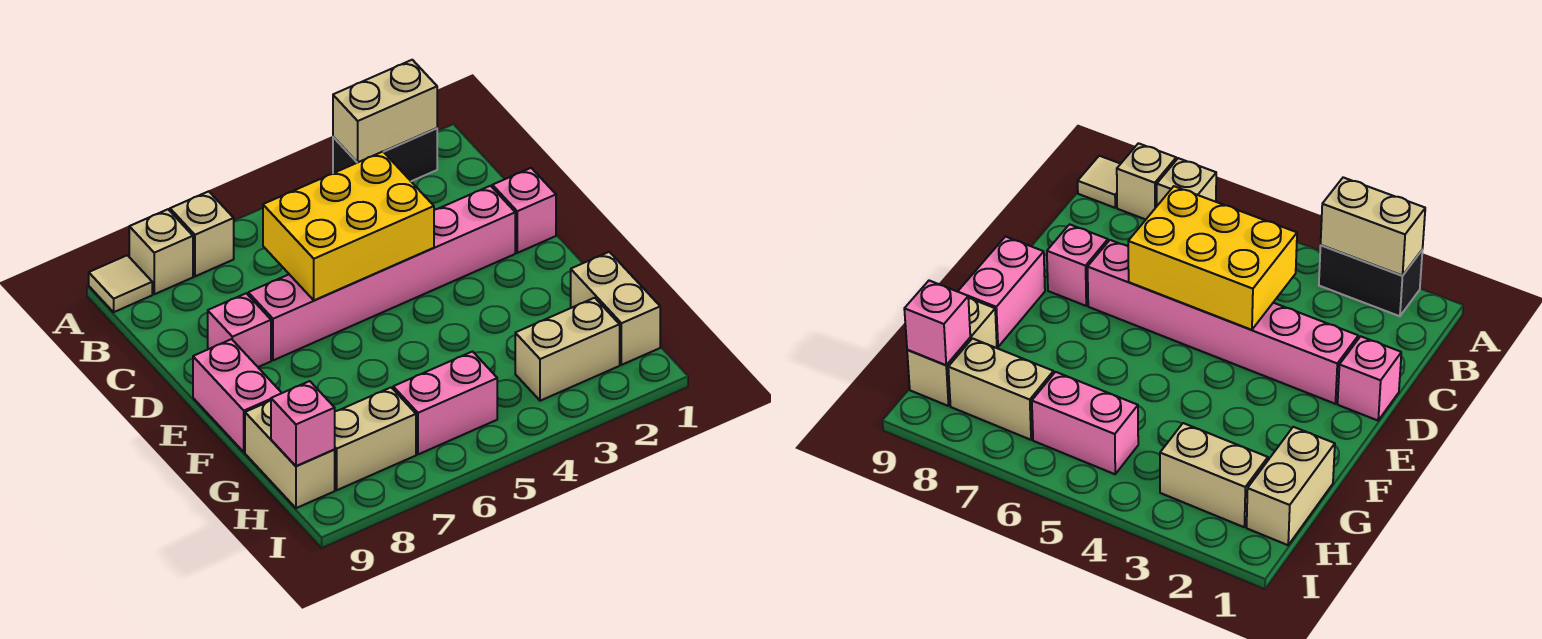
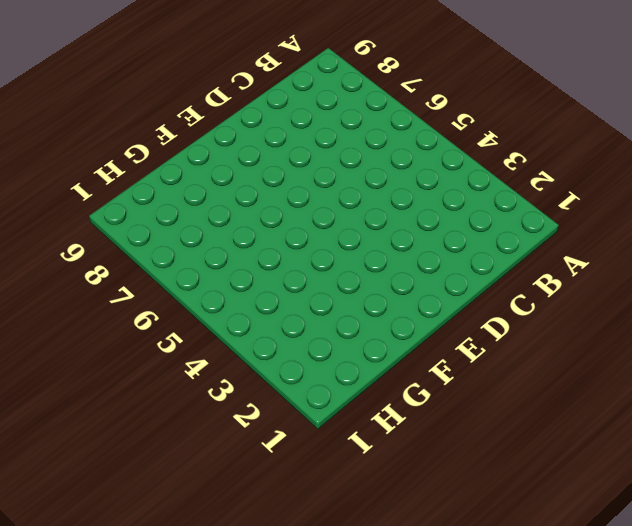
none -> black 1x2 brick [333,128,437,181]
none -> tan 1x1 brick [170,191,234,276]
none -> tan 1x1 brick [129,209,193,294]

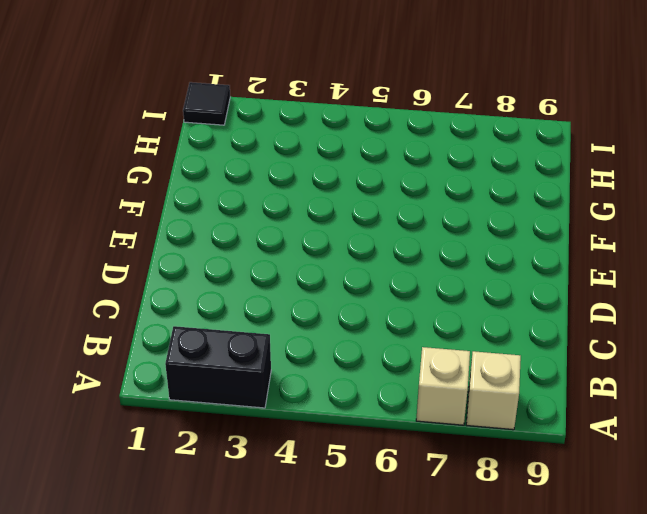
black 1x1 tile [183,82,230,125] -> none
none -> tan 1x1 tile [89,255,152,312]
none -> pink 1x1 brick [492,168,556,253]
none -> pink 1x6 brick [248,186,515,360]

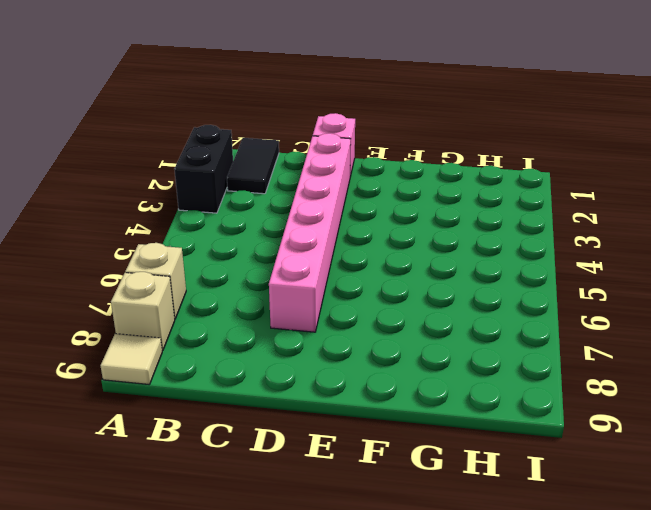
black 1x2 tile [227,138,279,194] -> none
none -> pink 1x1 brick [208,293,271,367]
none -> pink 1x2 brick [193,339,281,452]
none -> tan 1x2 brick [571,252,660,365]

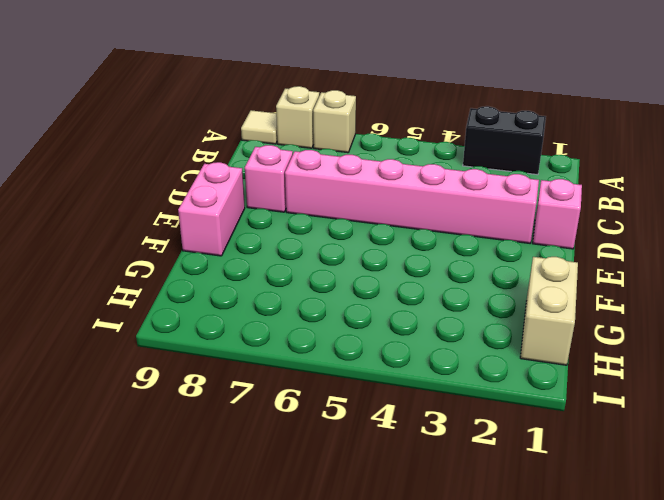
none -> tan 1x2 brick [245,401,335,508]
none -> tan 1x2 brick [515,298,620,401]
none -> pink 1x2 brick [393,352,497,454]

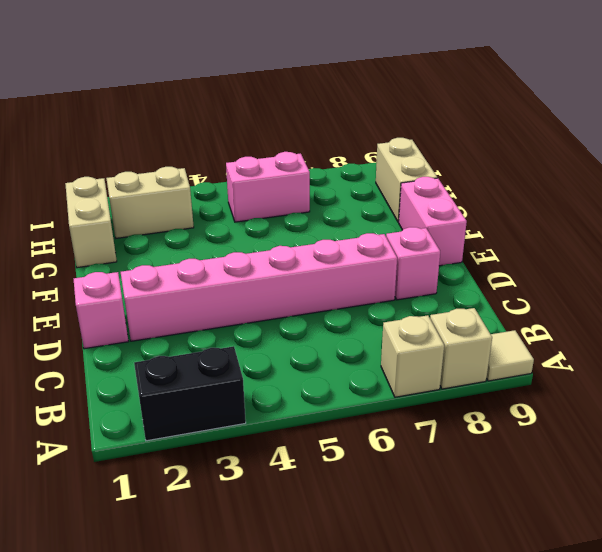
none -> tan 1x2 brick [334,388,416,490]
none -> tan 1x2 brick [333,60,437,162]
none -> yellow 2x3 brick [263,152,434,300]

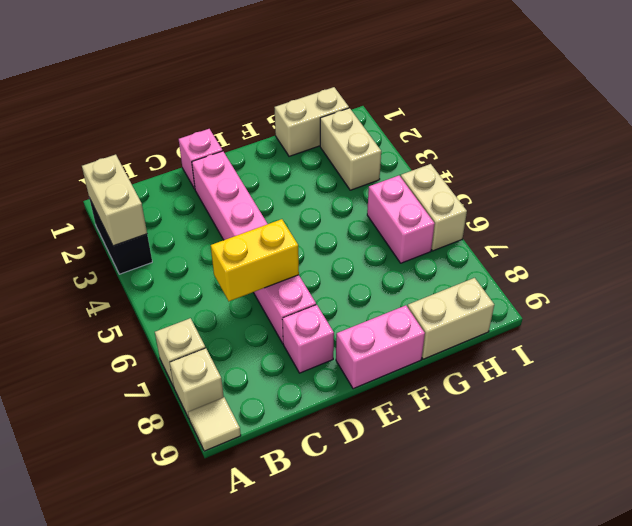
yellow 1x2 brick [211,219,299,301] -> yellow 2x3 brick [263,152,434,300]
tan 1x2 brick [401,164,467,251] -> tan 1x2 brick moved to [334,388,416,490]
none -> pink 1x1 brick [271,381,335,466]

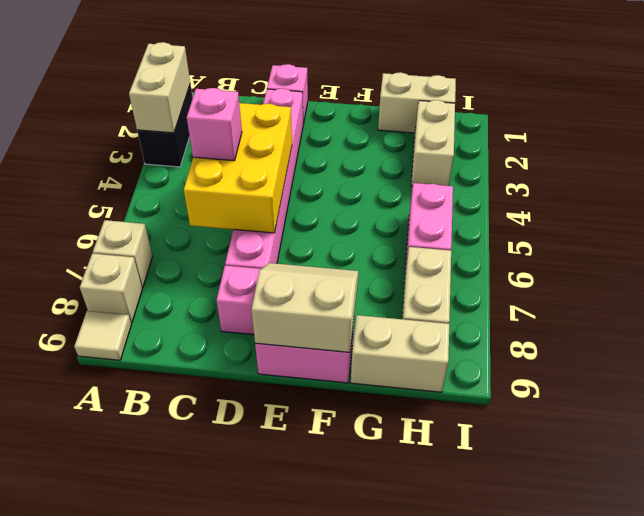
pink 1x1 brick [187,88,242,161] -> pink 1x1 brick moved to [271,381,335,466]
tan 2x2 slope [251,263,359,352] -> none

